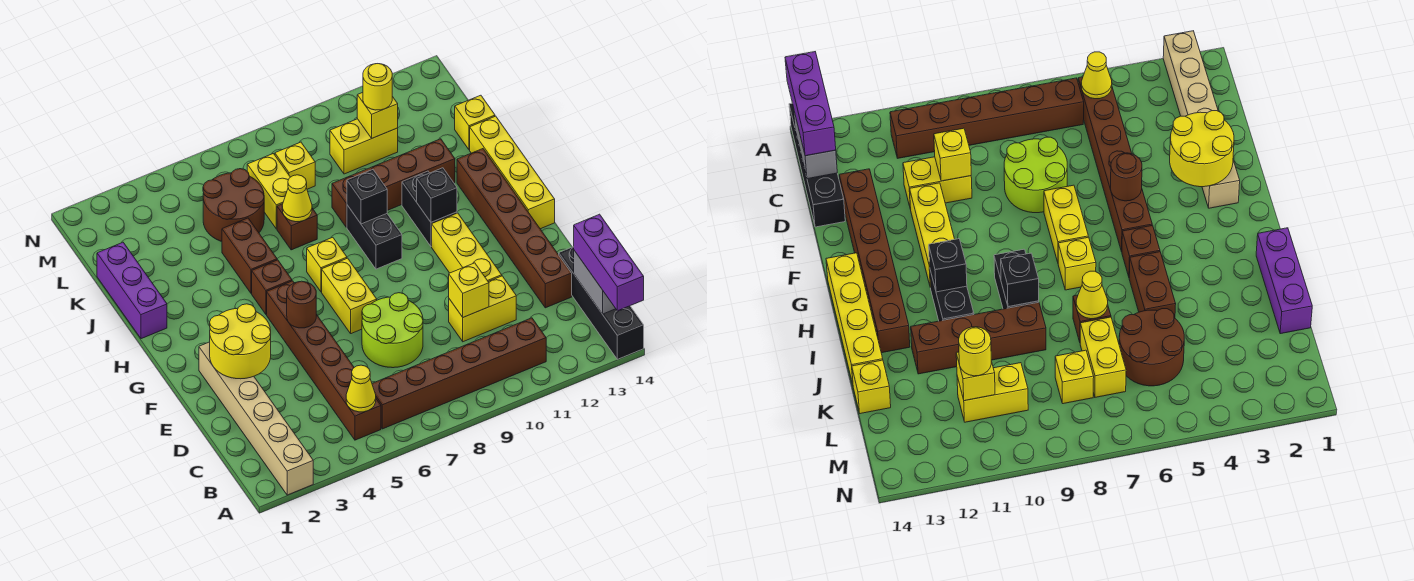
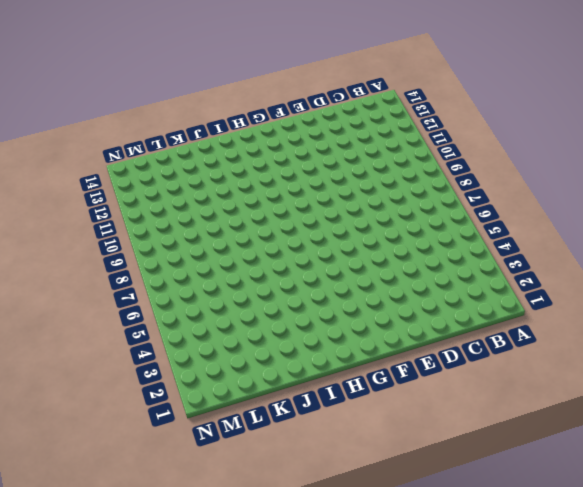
none -> tan 1x6 brick [199,342,313,495]
none -> black 1x4 brick [559,247,644,359]
none -> brown 1x6 brick [267,281,381,440]
none -> brown 1x6 brick [372,318,546,429]

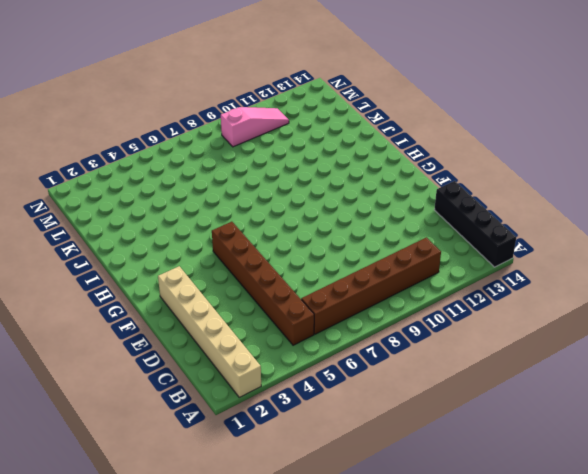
pink 1x3 slope [220,107,289,147] -> none
none -> lime 2x2 round brick [362,293,423,368]
none -> yellow 1x2 brick [449,276,516,342]
none -> brown 1x6 brick [457,149,572,308]
none -> yellow 1x3 brick [432,213,502,282]

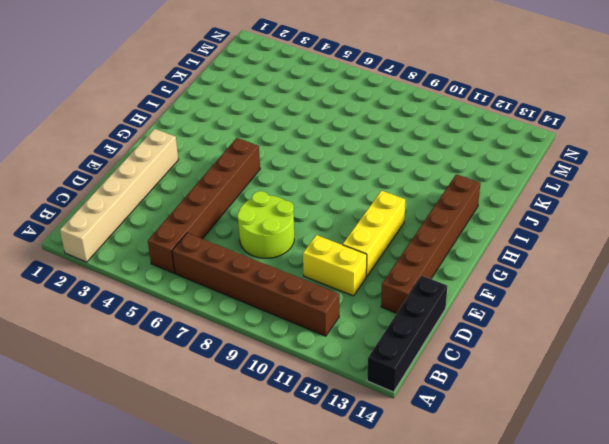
none -> yellow 1x2 brick [322,258,377,334]
none -> yellow 1x4 brick [470,116,555,229]
none -> brown 1x1 brick [252,260,292,314]
none -> yellow 1x1 brick [307,237,347,292]

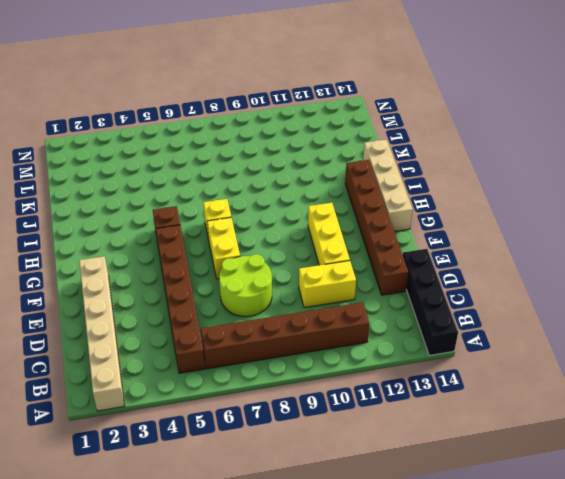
tan 1x4 brick [363,139,413,231] -> yellow 1x4 brick [470,116,555,229]
none -> black 1x2 brick [347,205,402,269]
none -> black 1x2 brick [402,171,457,247]
none -> purple 1x3 brick [97,242,167,339]
none -> brown 1x2 brick [222,218,277,293]

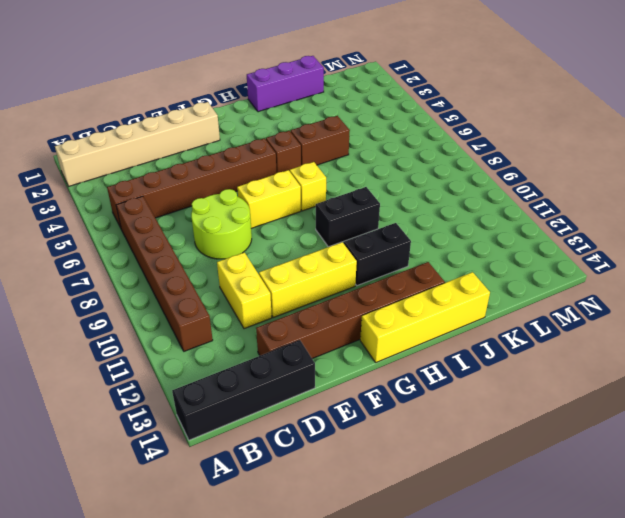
none -> brown 1x1 brick [277,204,317,250]
none -> brown 1x4 brick [332,139,455,227]
none -> brown 2x2 round brick [203,169,264,241]
none -> yellow 1x2 brick [247,154,290,229]

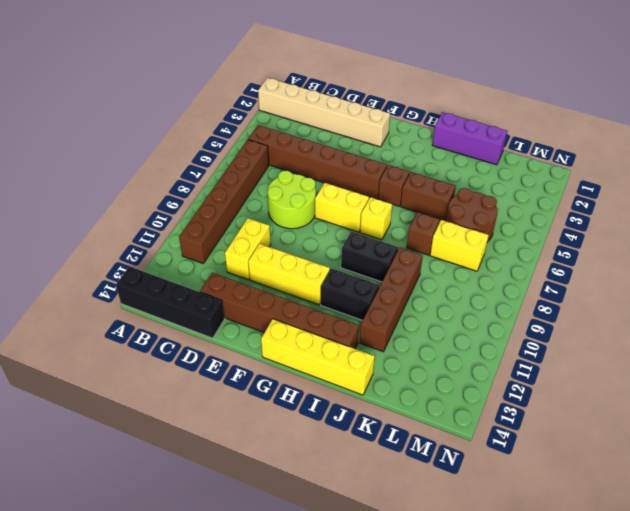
none -> yellow 1x1 brick [455,95,495,150]
none -> yellow 1x1 brick [275,142,315,189]
none -> yellow 1x2 brick [330,119,398,174]
none -> yellow 1x1 cone [346,365,376,412]

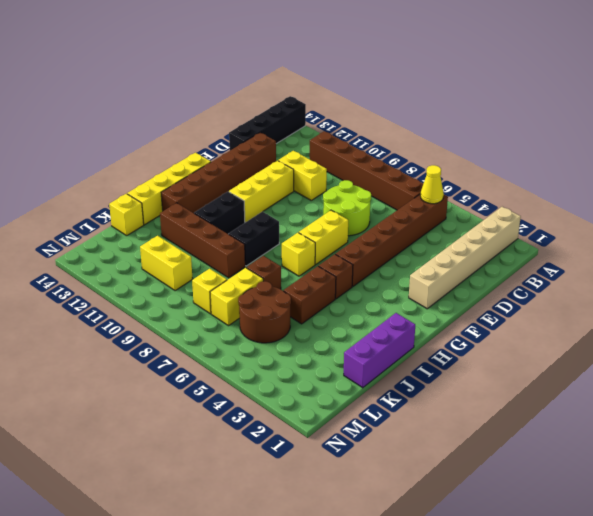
none -> grey 1x2 brick [574,251,616,314]
none -> yellow 1x1 brick [449,263,489,317]
none -> yellow 2x2 round brick [210,304,271,379]
none -> brown 1x1 round brick [287,281,316,328]

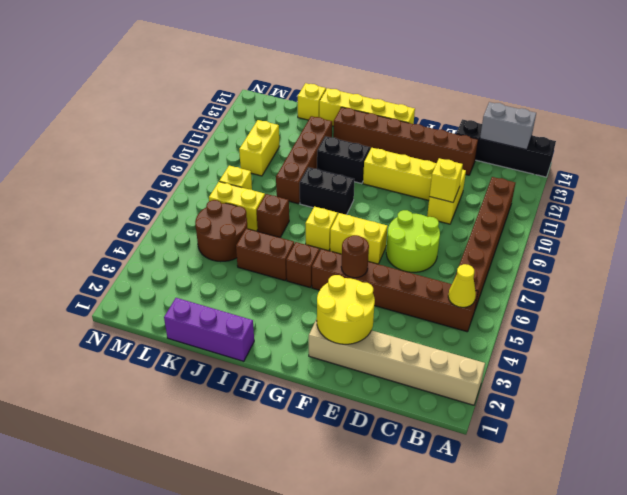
none -> black 1x1 brick [417,168,457,222]
none -> black 1x1 brick [347,170,387,224]
none -> yellow 1x1 cone [282,175,312,222]
none -> yellow 1x1 brick [357,92,398,138]

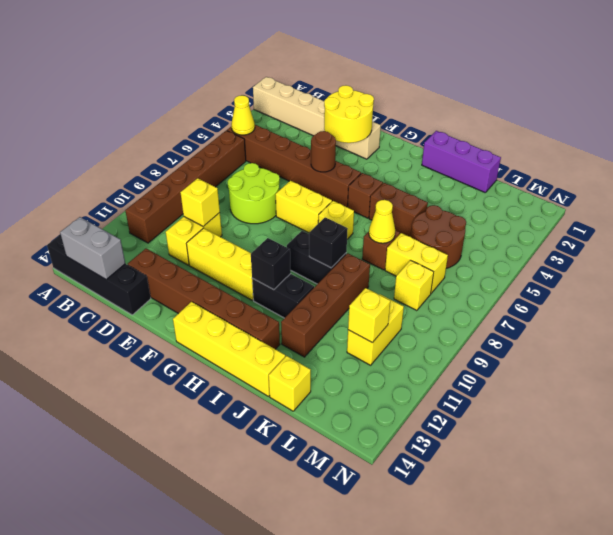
none -> purple 1x3 brick [574,214,644,311]
none -> yellow 1x1 round brick [363,64,392,110]

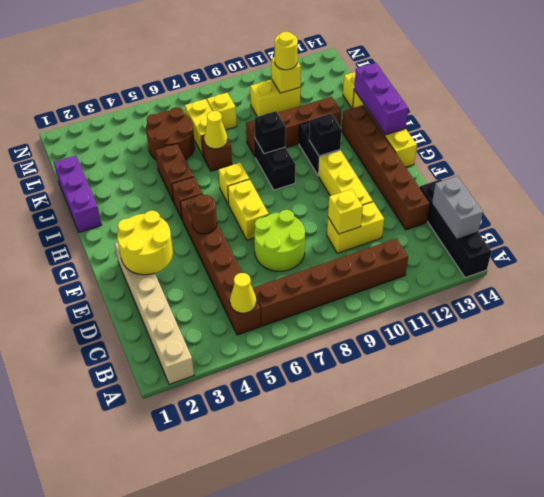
purple 1x3 brick [354,63,408,135] -> purple 1x3 brick moved to [574,214,644,311]

